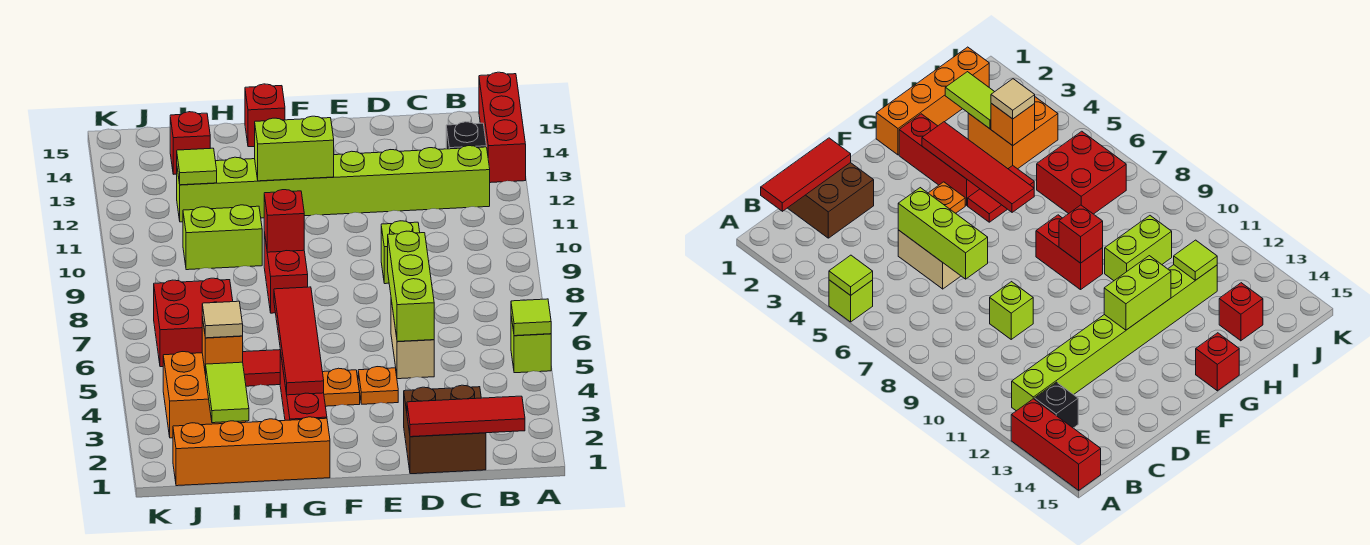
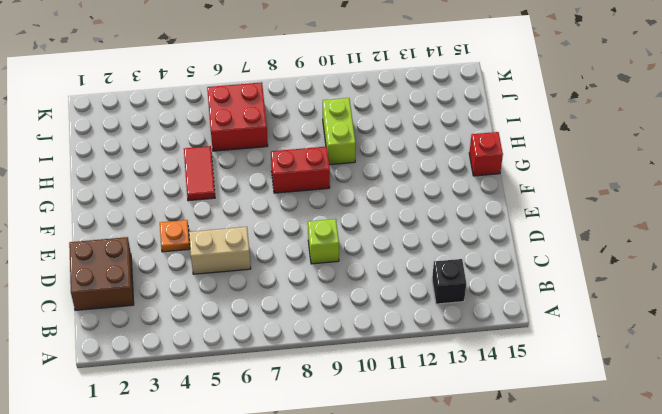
none -> lime 1x1 brick [511,317,551,373]
none -> red 1x3 brick [479,72,526,183]
none -> lime 1x8 brick [177,146,490,222]

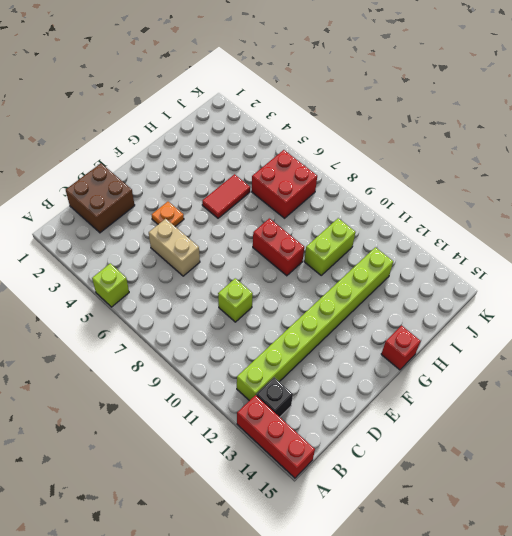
none -> orange 1x1 plate [323,368,360,406]
none -> orange 1x4 brick [173,417,330,486]
none -> red 1x3 brick [280,351,327,420]

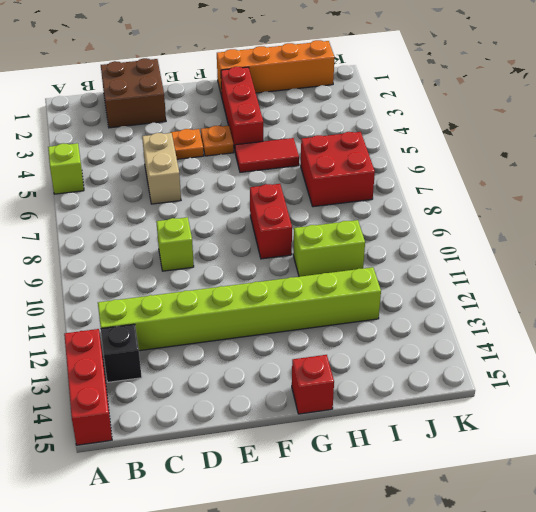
none -> orange 2x2 brick [163,352,246,438]
none -> red 1x1 brick [170,112,210,174]
none -> lime 1x1 tile [511,299,551,336]

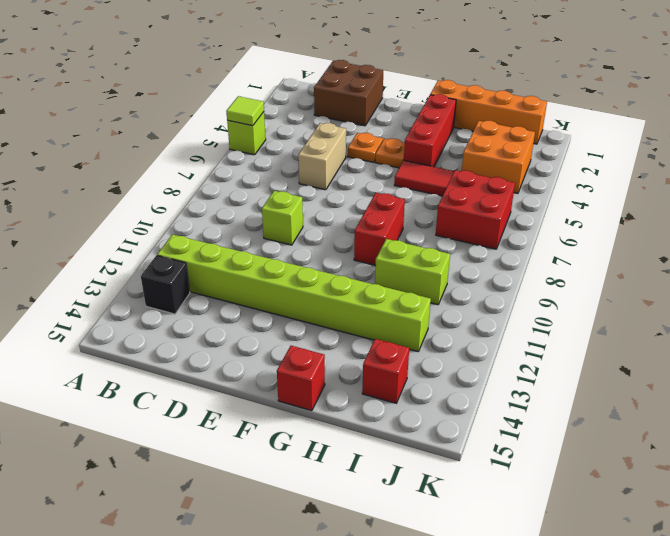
none -> red 1x3 brick [479,72,526,183]
none -> red 1x3 tile [407,396,525,437]
none -> lime 1x3 brick [388,231,434,341]

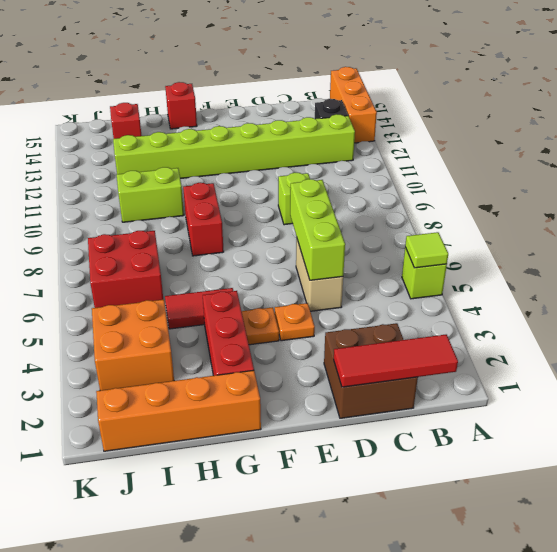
orange 1x3 brick [330,67,377,143] -> red 1x3 brick [479,72,526,183]
none -> lime 1x2 brick [255,116,334,181]
none -> red 1x4 tile [274,287,324,395]
none -> red 1x1 brick [264,190,304,252]

